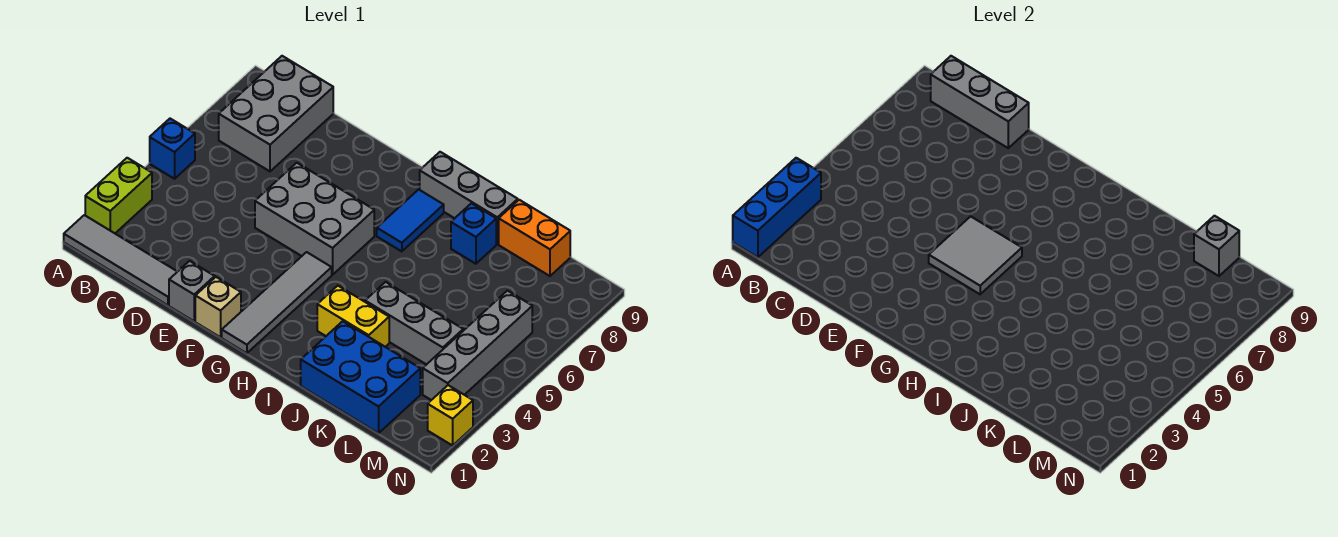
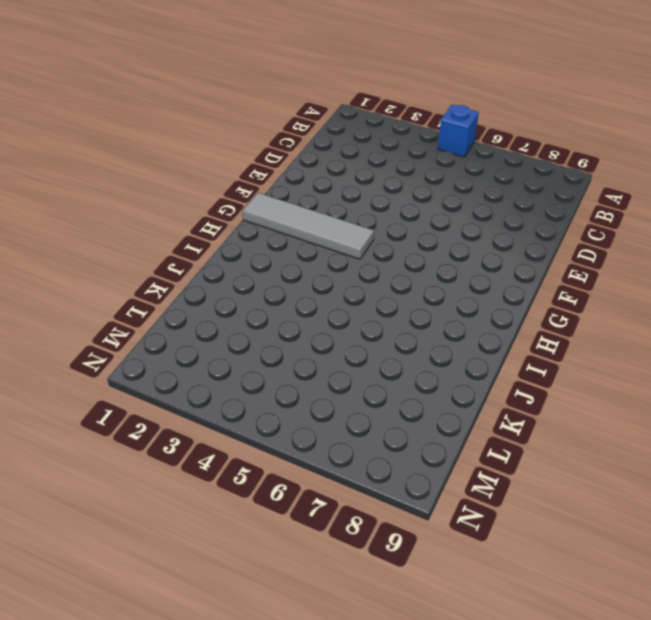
none -> grey 1x4 tile [64,215,177,305]
none -> lime 1x2 brick [85,158,152,233]
none -> grey 2x3 brick [219,56,333,171]

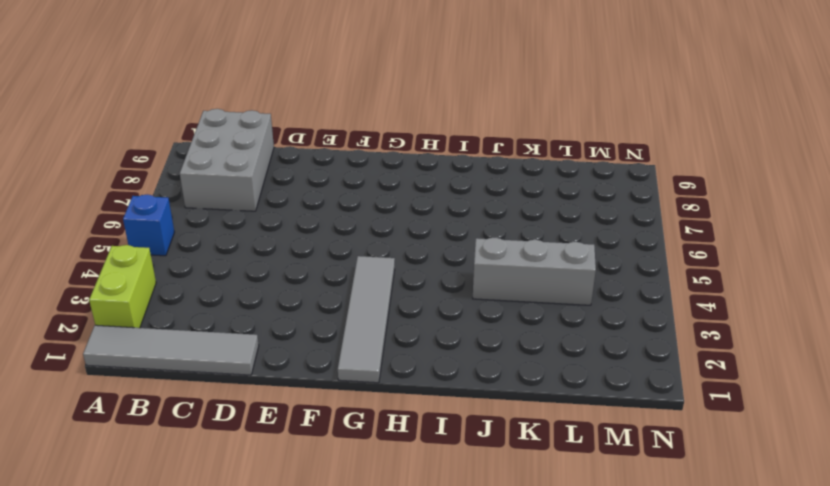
none -> grey 1x1 brick [169,261,215,321]
none -> grey 2x3 brick [255,163,374,275]
none -> tan 1x1 brick [195,277,241,337]

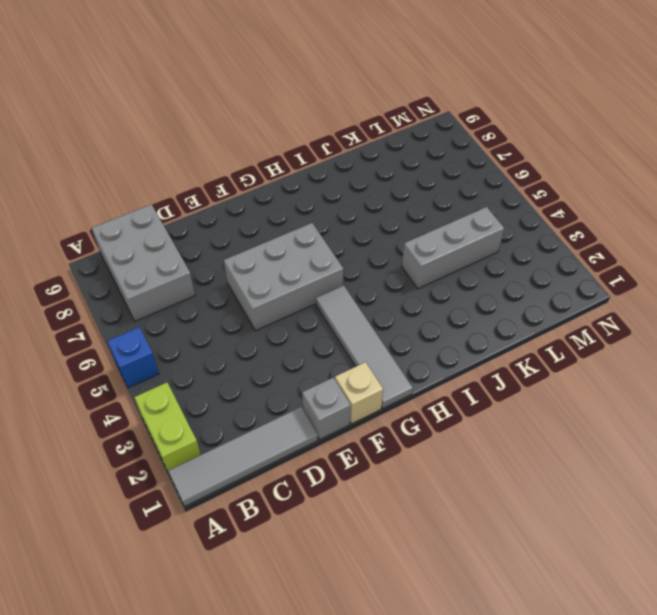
none -> blue 1x2 tile [377,189,444,251]
none -> grey 1x3 brick [420,152,518,244]
none -> yellow 1x2 brick [317,286,389,347]

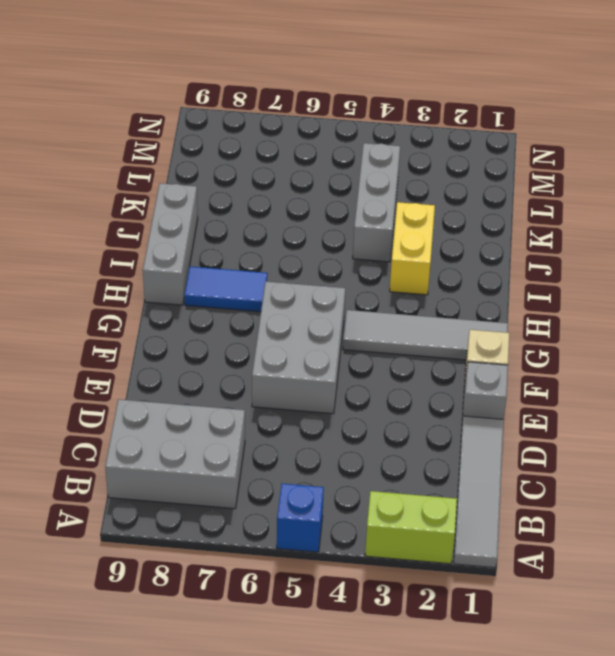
none -> blue 2x3 brick [301,321,420,433]
none -> blue 1x1 brick [451,203,496,264]
none -> orange 1x2 brick [499,200,570,276]

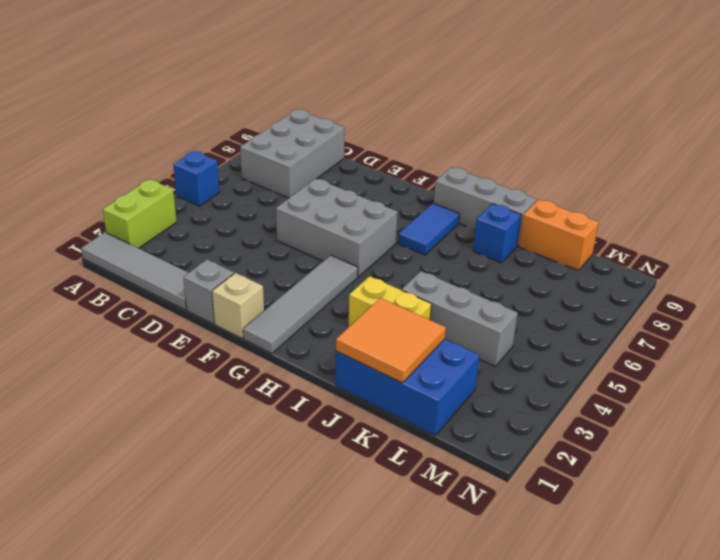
orange 2x2 tile [336,298,446,383] -> none
none -> grey 1x4 brick [423,291,532,400]
none -> yellow 1x1 brick [428,385,473,445]
none -> blue 1x3 brick [733,158,821,257]

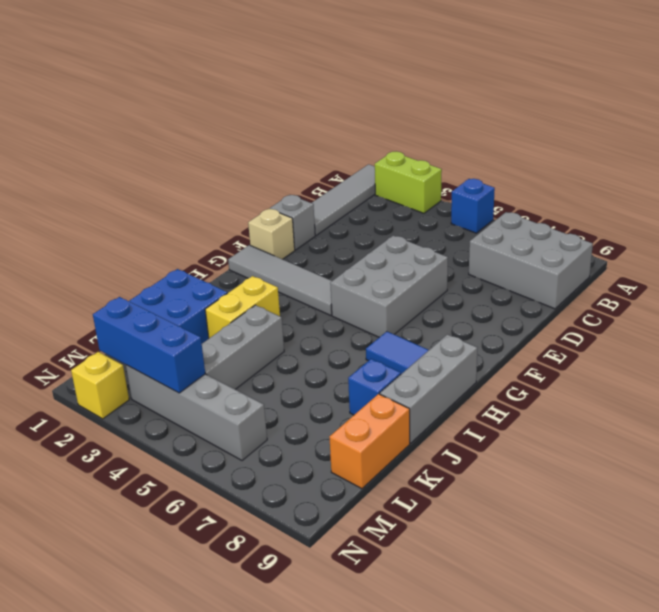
blue 1x3 brick [93,297,205,393] -> blue 1x3 brick moved to [733,158,821,257]
none -> grey 1x3 brick [931,56,1029,148]
none -> grey 2x2 tile [929,216,1022,294]
none -> grey 1x1 brick [1194,216,1239,276]

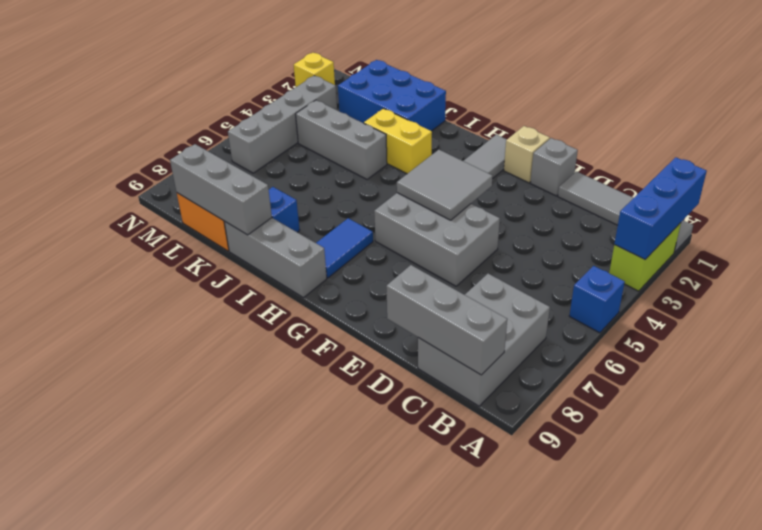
grey 1x3 brick [170,144,272,235] -> grey 1x1 brick [1194,216,1239,276]

